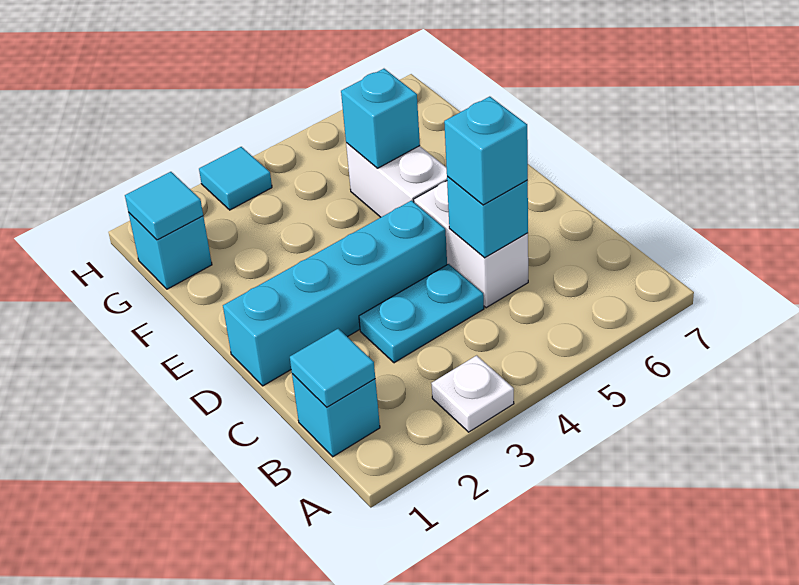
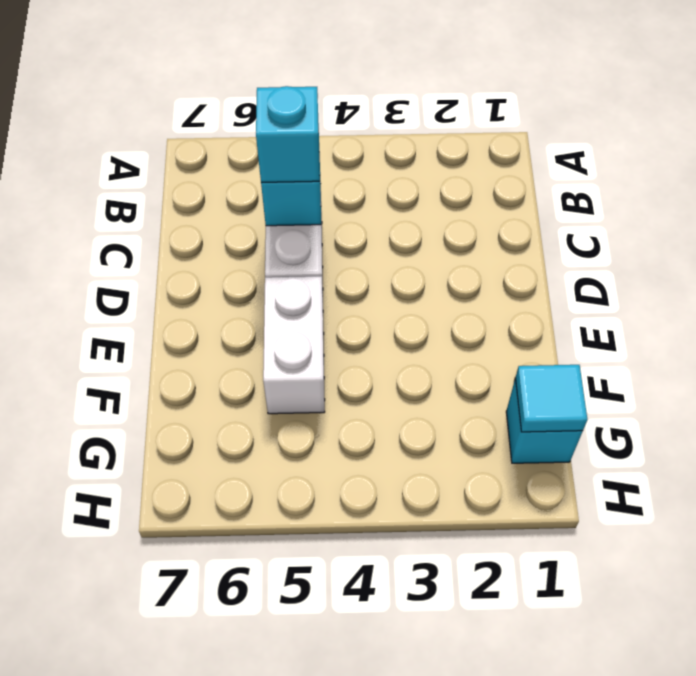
none -> white 1x1 plate [431,355,514,432]
none -> cyan 1x1 brick [292,374,380,457]
none -> cyan 1x2 plate [359,264,484,363]

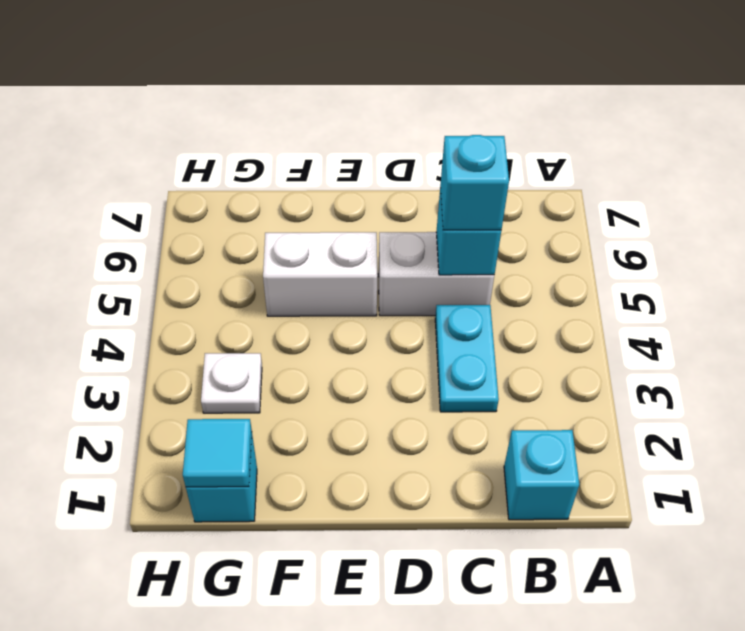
white 1x1 plate [201,353,262,413] -> white 1x1 plate moved to [431,355,514,432]
none -> cyan 1x4 brick [223,201,447,386]
none -> cyan 1x1 tile [199,147,272,210]
none -> cyan 1x1 tile [290,329,375,407]

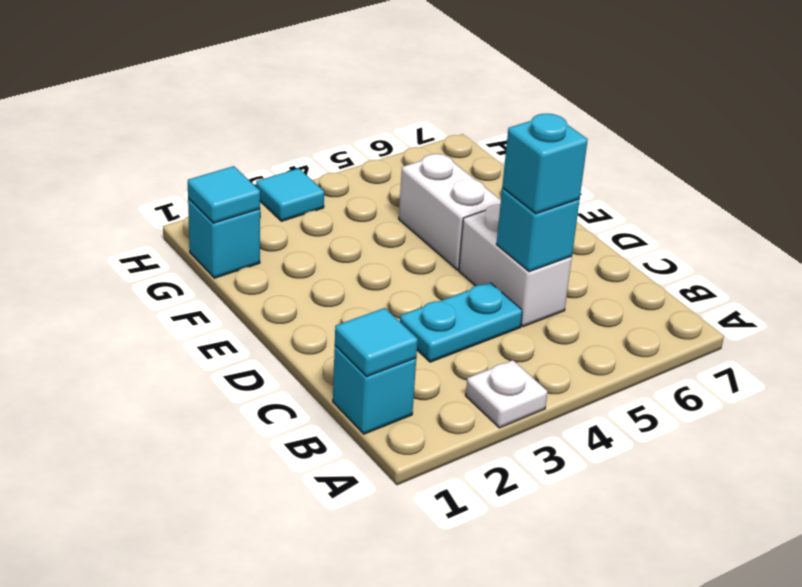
none -> cyan 1x4 brick [223,201,447,386]
none -> cyan 1x1 brick [341,69,420,168]

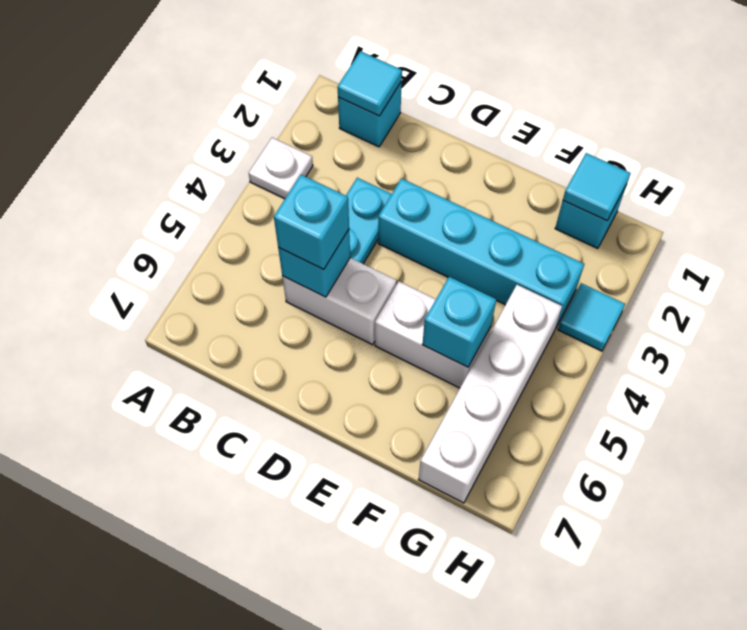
cyan 1x4 brick [378,178,584,329] -> cyan 1x4 brick turned to [223,201,447,386]
white 1x4 brick [418,285,562,503] -> none

